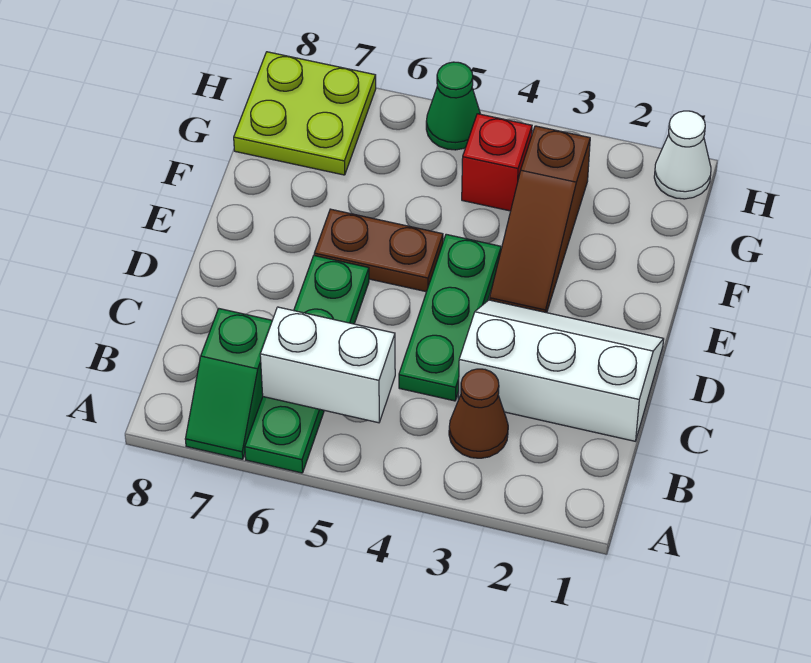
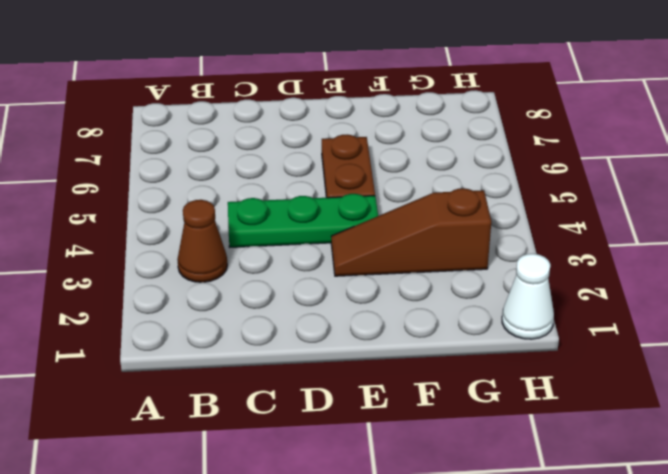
none -> green 1x4 plate [245,256,369,473]
none -> green 1x2 slope [185,309,272,459]
none -> white 2x3 slope [458,300,664,441]

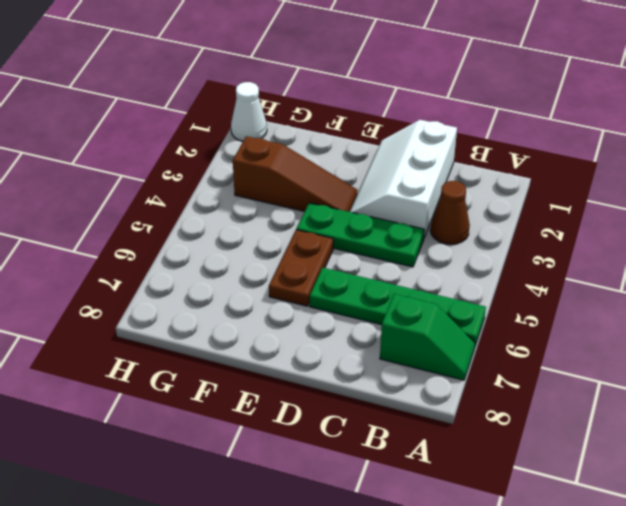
none -> red 1x1 brick [462,114,532,211]
none -> lime 2x2 plate [234,52,376,175]
none -> green 1x1 cone [426,62,480,150]

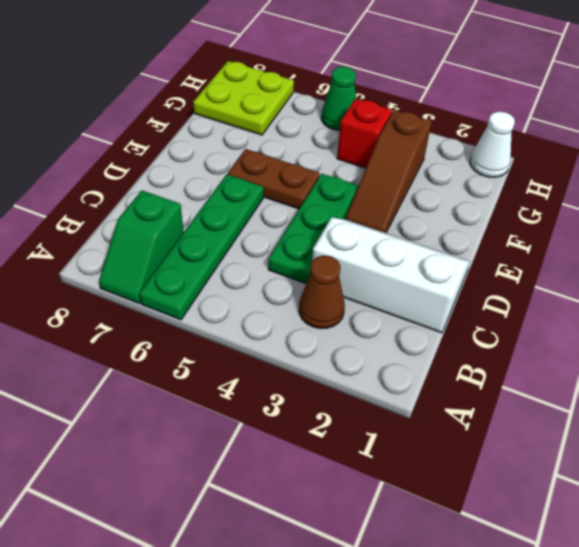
none -> white 1x2 brick [260,307,395,423]

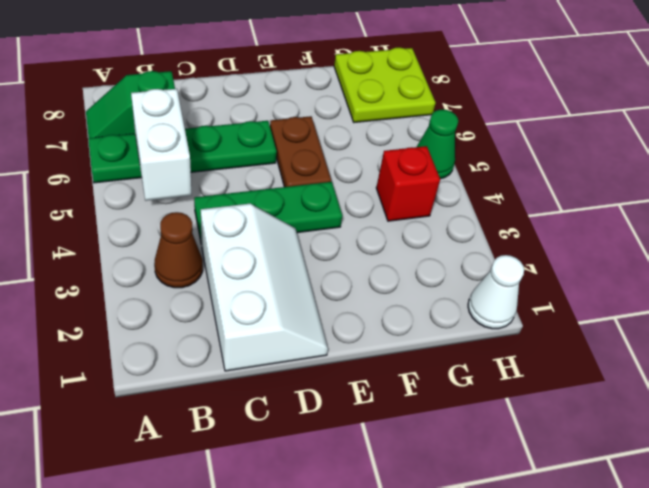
none -> brown 1x3 slope [489,126,590,313]

